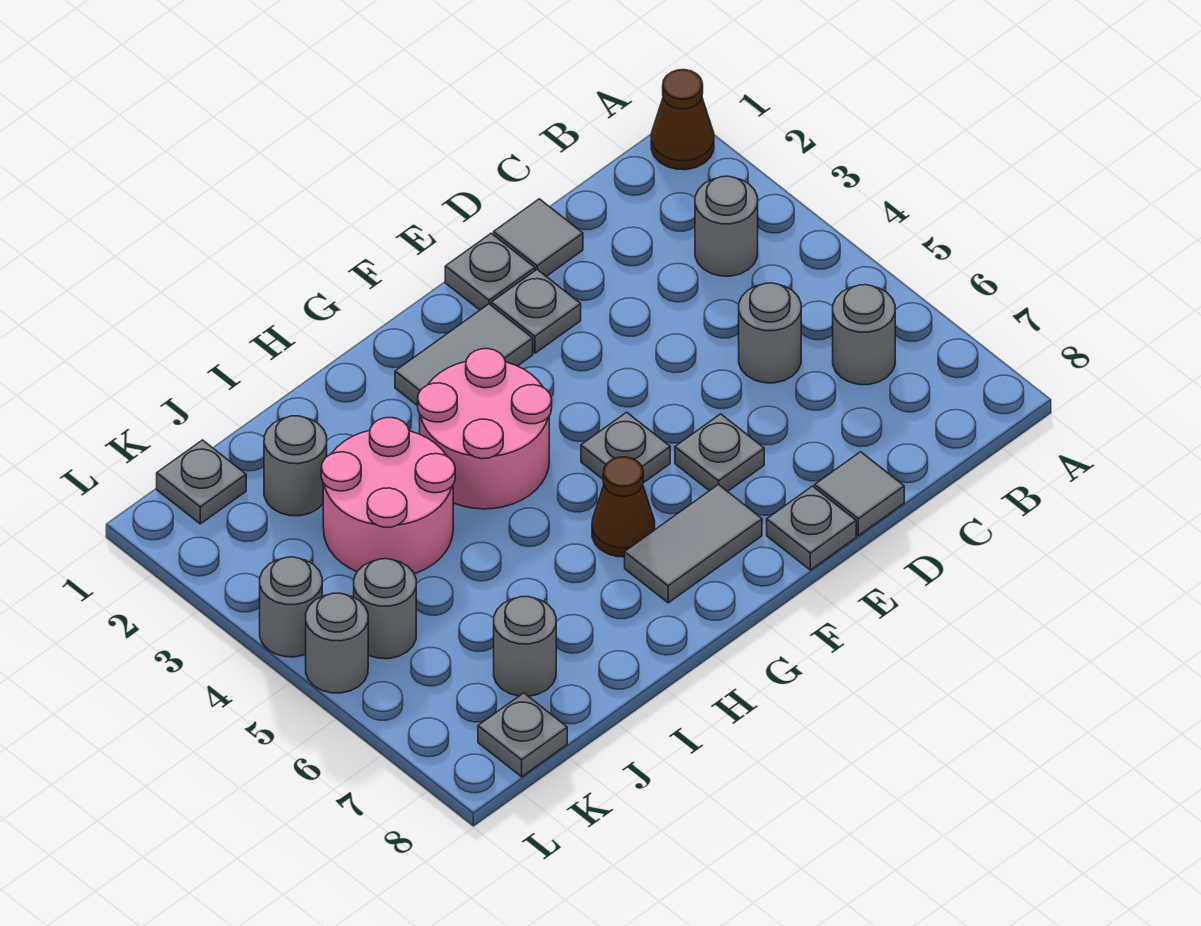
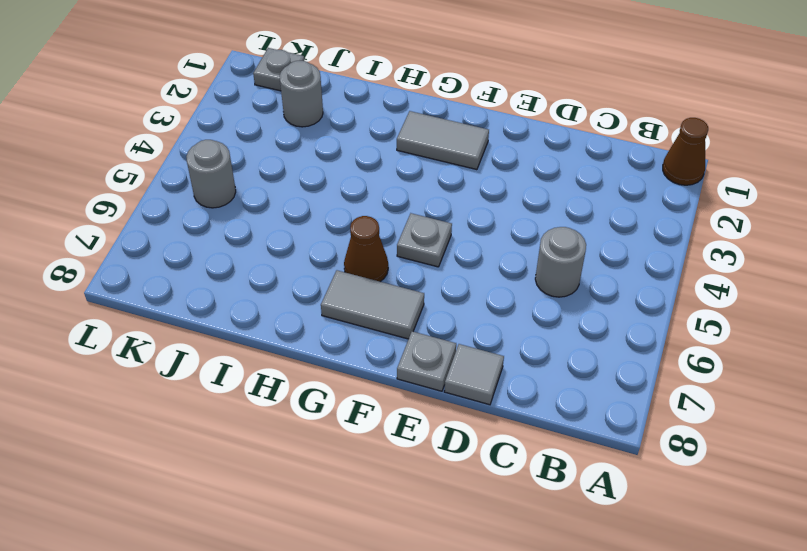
none -> grey 1x1 round brick [695,176,758,276]
none -> grey 1x1 round brick [833,285,895,385]
none -> grey 1x1 tile [494,199,583,276]

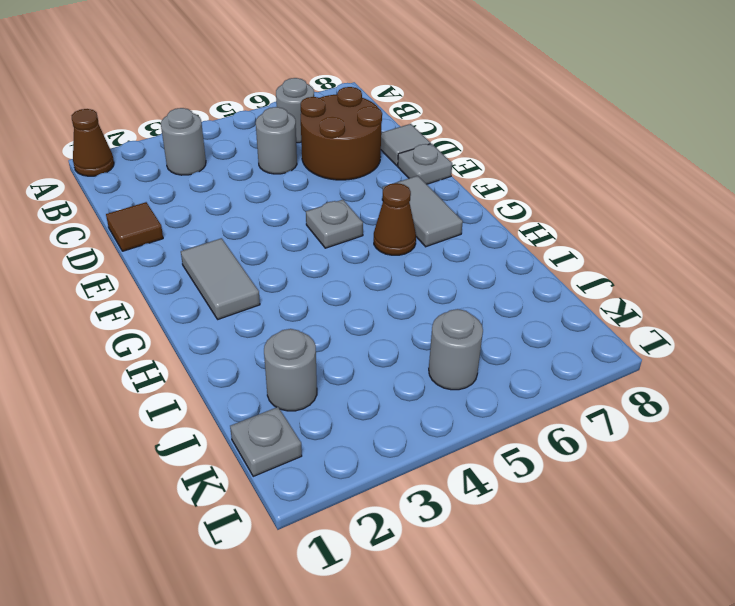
brown 2x2 round brick [301,87,382,180] -> none
brown 1x1 tile [106,202,163,251] -> grey 1x1 tile [494,199,583,276]
none -> grey 1x1 plate [445,233,535,310]
none -> grey 1x1 plate [491,270,581,353]
none -> grey 1x1 plate [675,414,764,492]

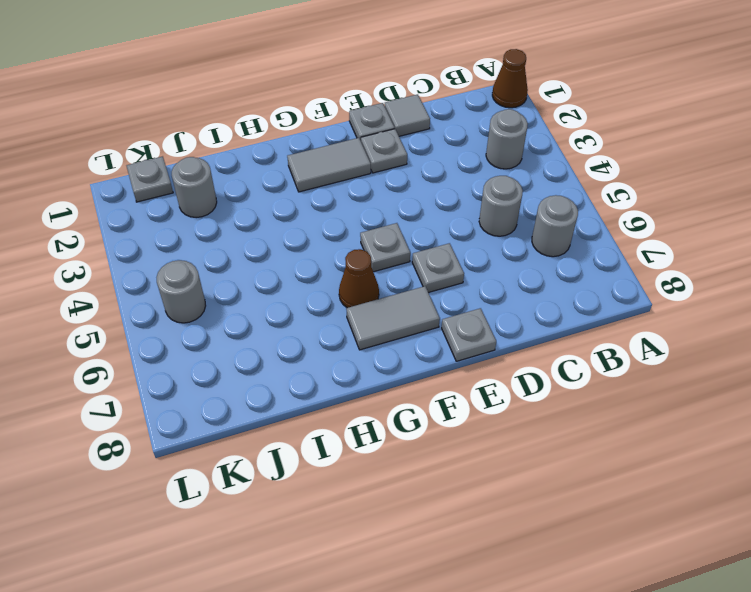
none -> grey 1x1 tile [815,452,904,536]
none -> pink 2x2 round brick [418,349,552,509]
none -> pink 2x2 round brick [321,418,455,574]

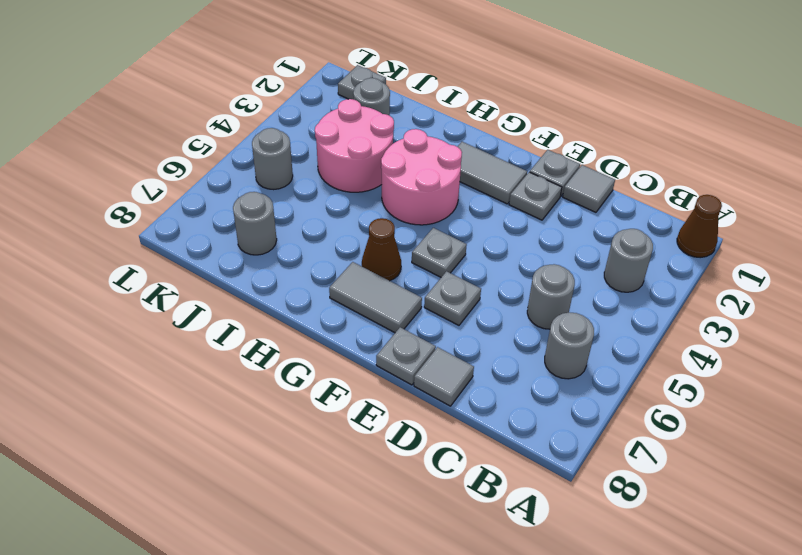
none -> grey 1x1 plate [478,693,567,777]
none -> grey 1x1 round brick [260,557,322,657]
none -> grey 1x1 round brick [306,593,368,693]

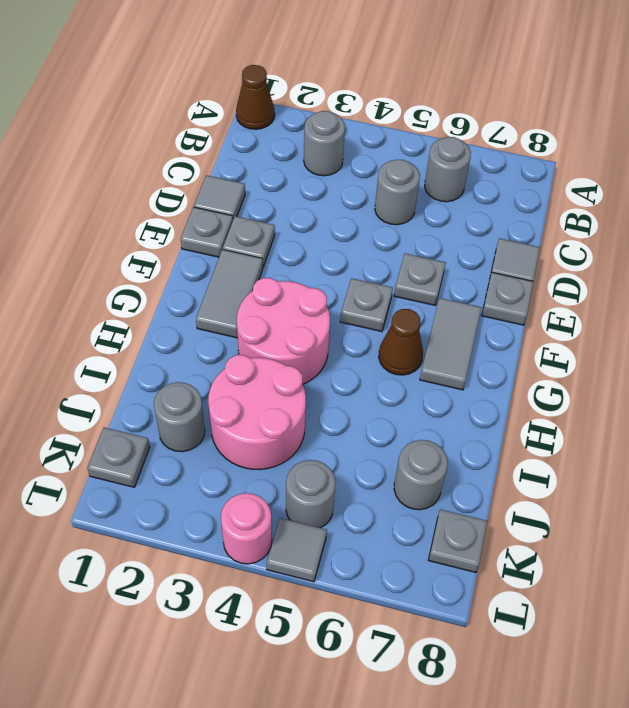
pink 1x1 round brick [221,493,272,564] -> grey 1x1 round brick [260,557,322,657]
grey 1x1 tile [267,518,327,582] -> grey 1x1 round brick [306,593,368,693]

